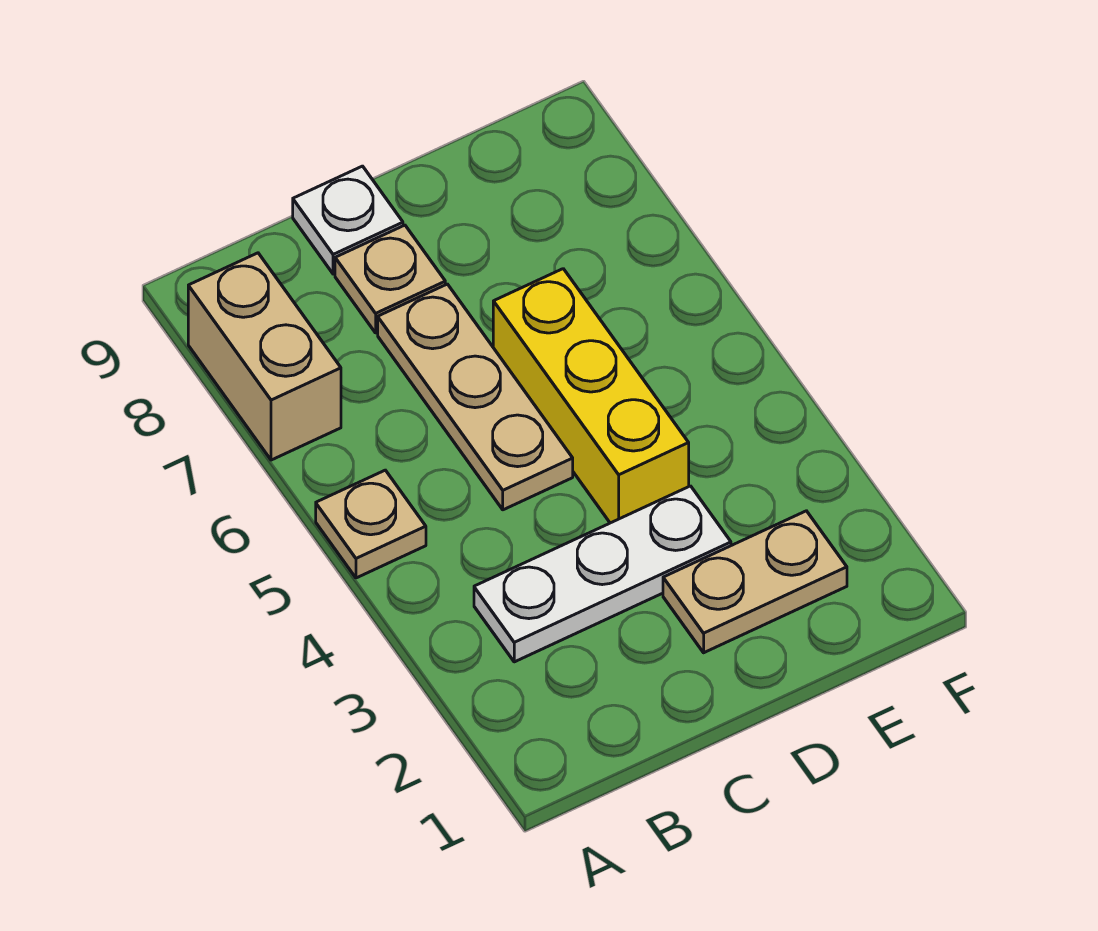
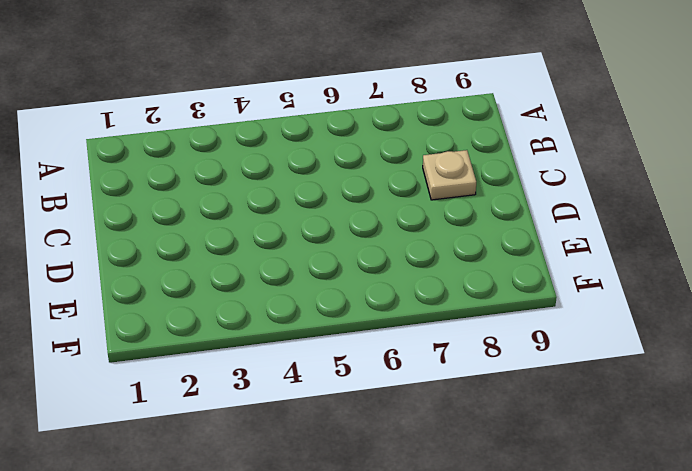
none -> tan 1x1 plate [316,470,426,578]
none -> tan 1x2 brick [188,253,341,460]

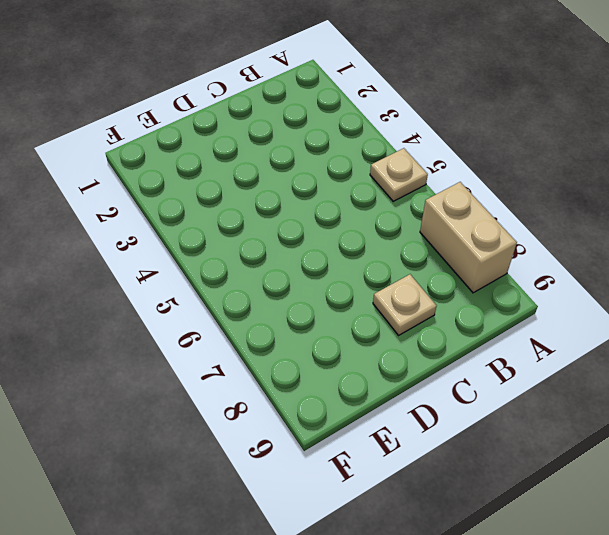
none -> white 1x3 plate [474,486,731,662]
none -> tan 1x3 plate [378,284,573,510]

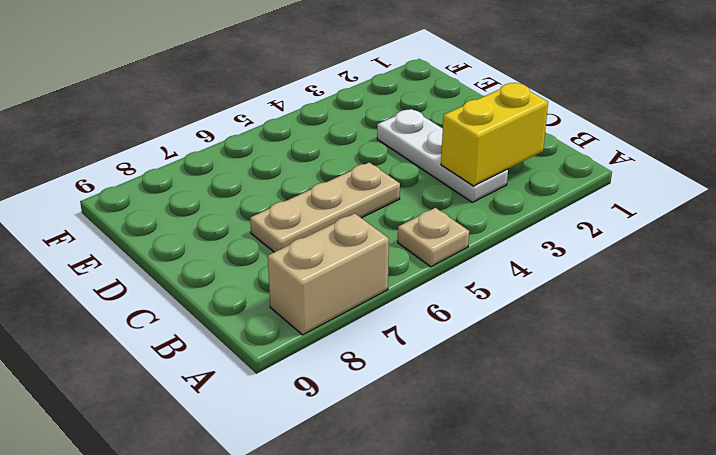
yellow 1x2 brick [441,83,548,186] -> none
none -> tan 1x1 plate [335,225,445,333]
none -> white 1x1 plate [293,166,403,274]

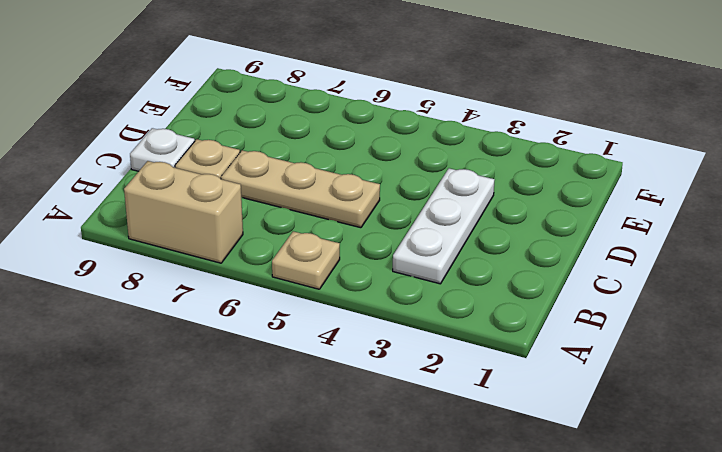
none -> tan 1x2 plate [663,511,847,653]
none -> yellow 1x3 brick [493,269,689,523]

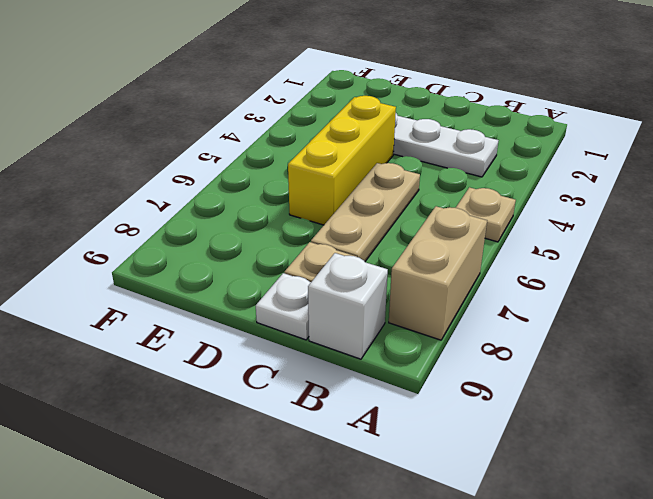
white 1x1 brick [308,253,388,359] -> none
none -> tan 1x2 plate [663,511,847,653]

